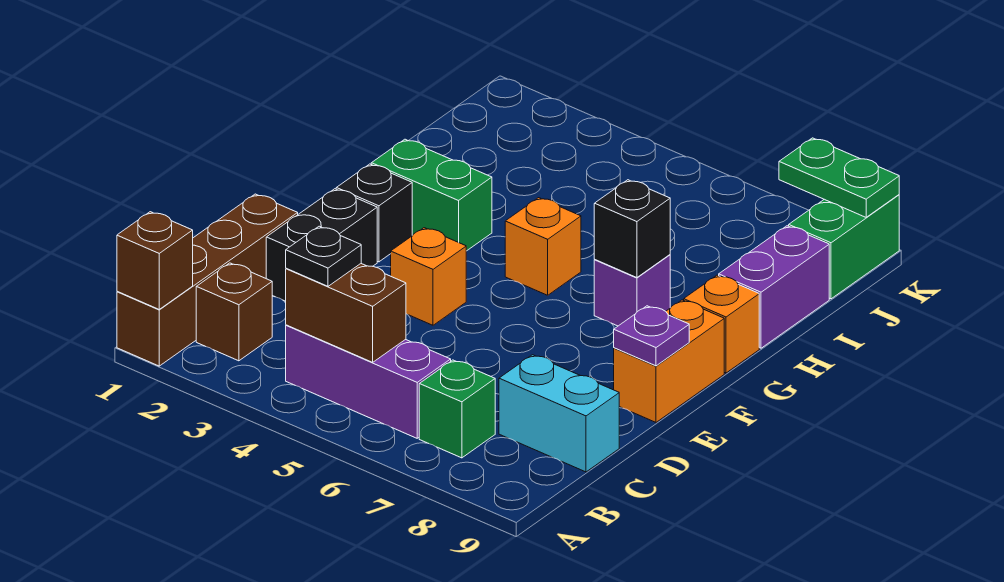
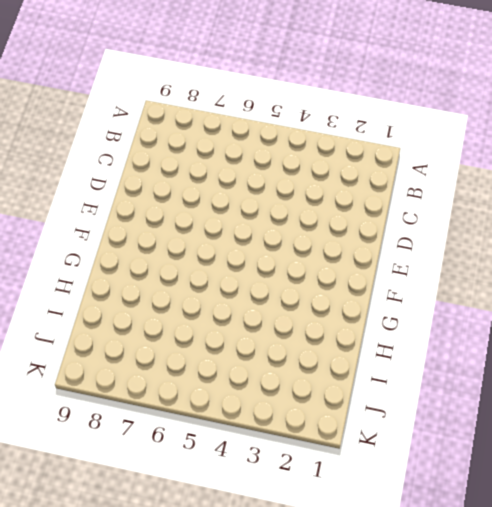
none -> brown 1x4 brick [117,194,298,366]
none -> brown 1x1 brick [196,263,272,361]
none -> purple 1x3 brick [286,325,451,438]

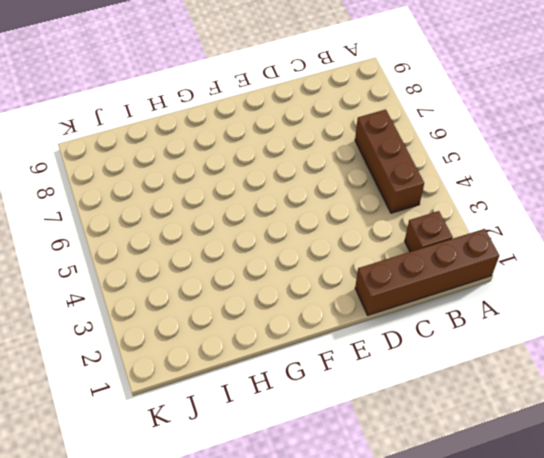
brown 1x3 brick [355,110,424,213] -> purple 1x3 brick [286,325,451,438]
none -> green 1x1 brick [419,360,495,458]
none -> cyan 1x2 brick [499,355,619,472]
none -> black 1x2 brick [266,189,377,301]

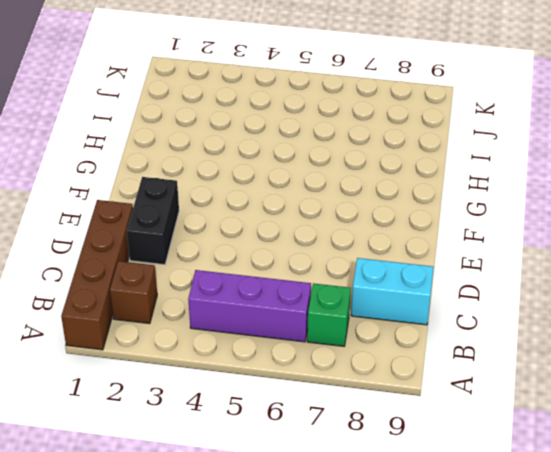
none -> orange 1x1 brick [391,228,466,325]
none -> orange 1x2 brick [614,300,724,422]
none -> black 1x1 brick [336,164,412,262]

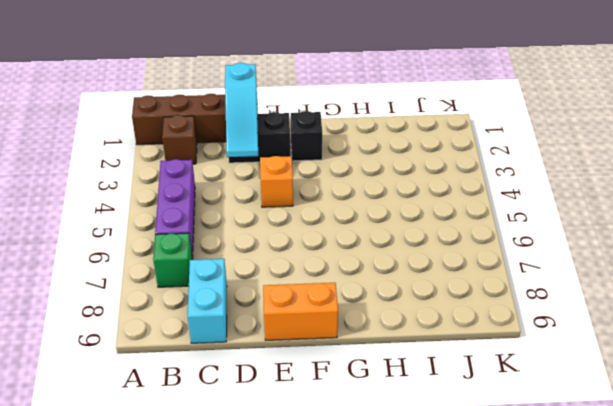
cyan 1x3 slope [225,63,258,157] -> none
none -> green 1x2 brick [371,139,492,251]
none -> orange 1x1 brick [505,198,581,295]
none -> purple 1x1 brick [594,255,670,326]

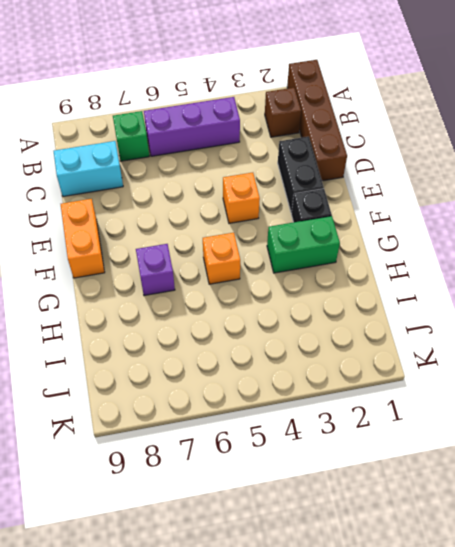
none -> orange 1x1 brick [684,275,759,373]
none -> purple 1x2 brick [719,226,829,348]
none -> green 1x2 brick [789,195,899,299]

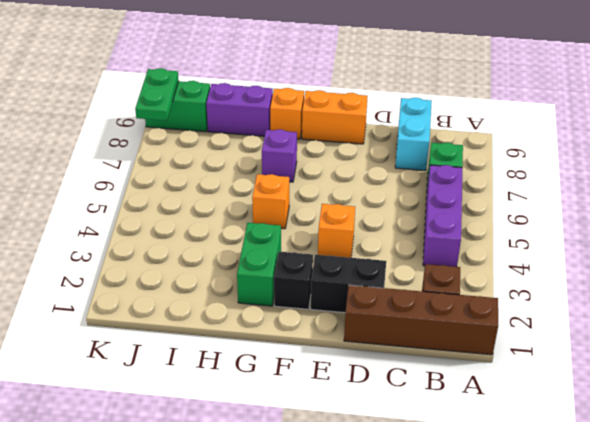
none -> brown 1x1 brick [117,212,193,309]
none -> brown 1x2 brick [286,264,406,362]
none -> purple 1x1 plate [614,306,689,366]

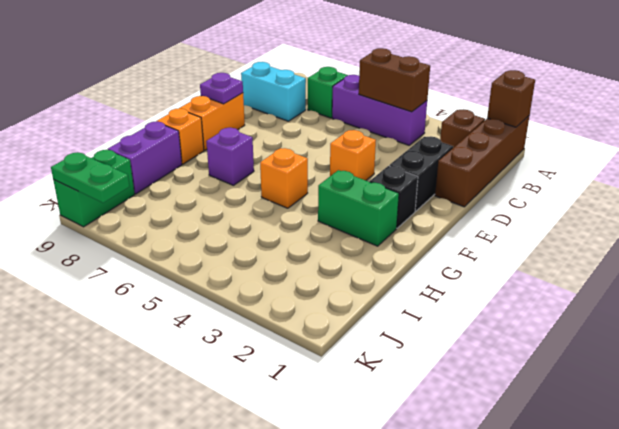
none -> black 1x1 brick [594,180,670,278]
none -> black 1x1 plate [286,226,361,286]

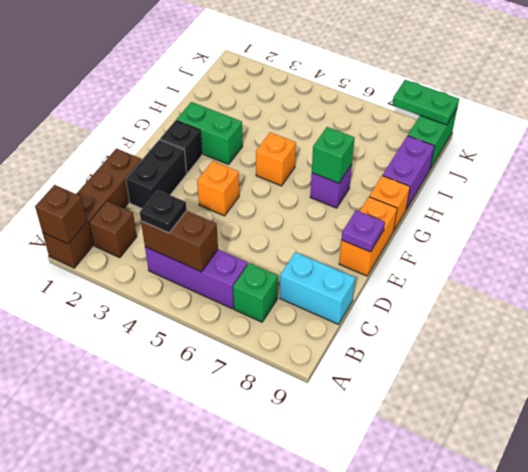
green 1x1 brick [312,127,355,183] -> black 1x1 brick [594,180,670,278]

